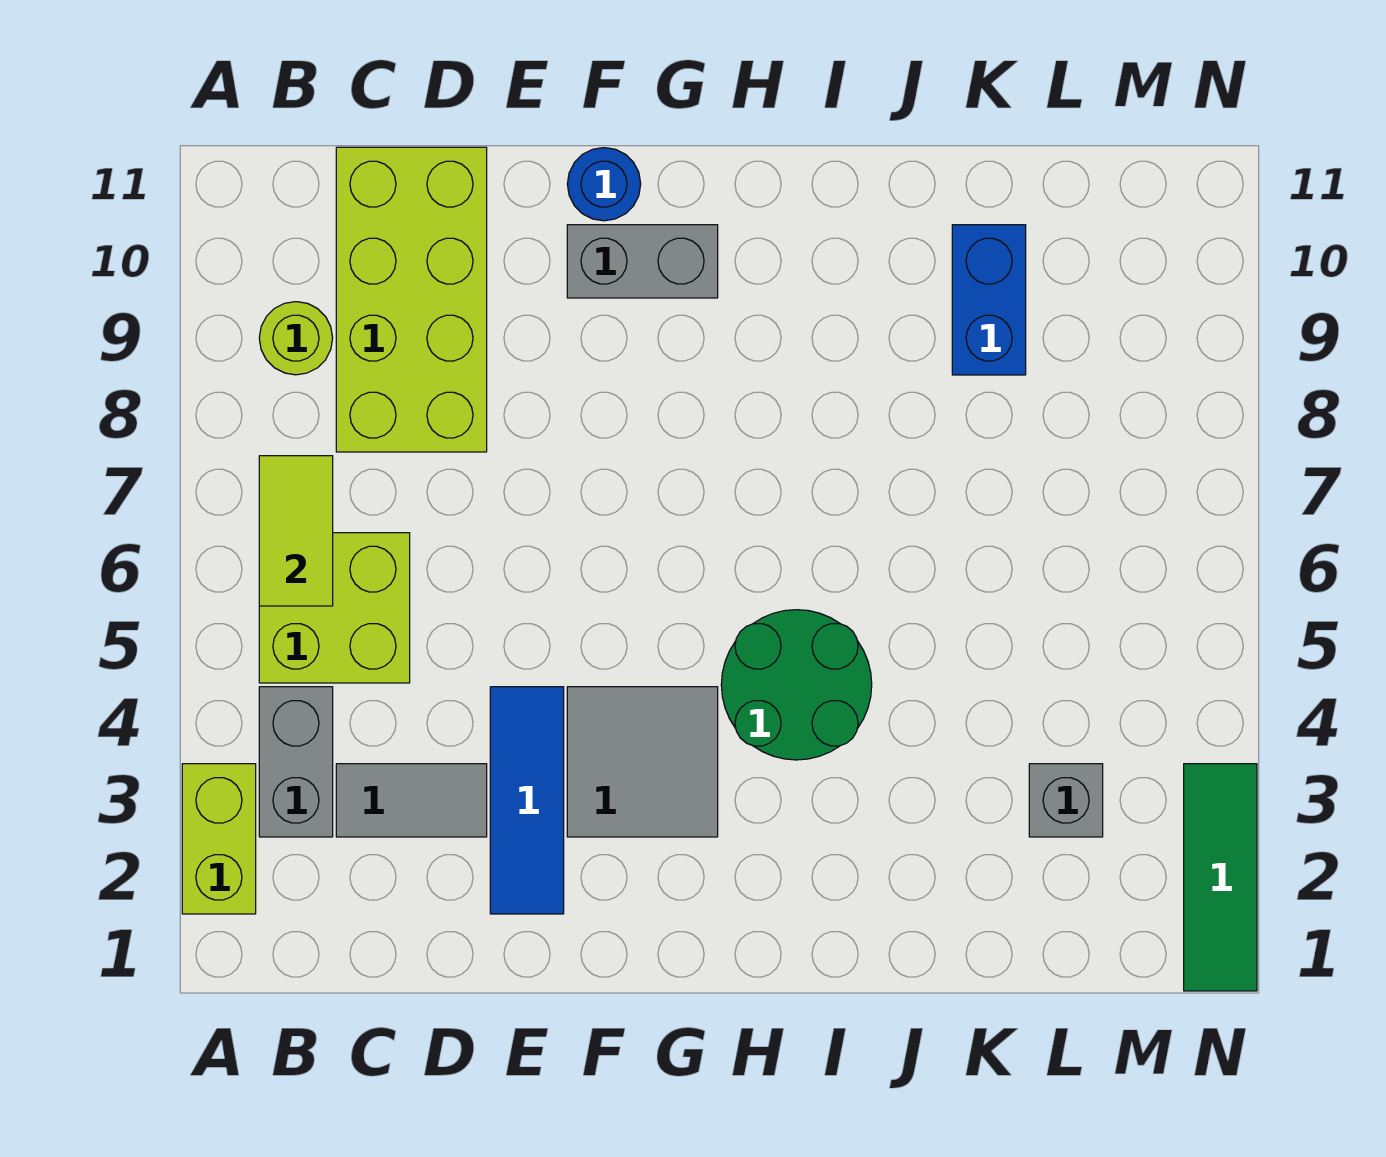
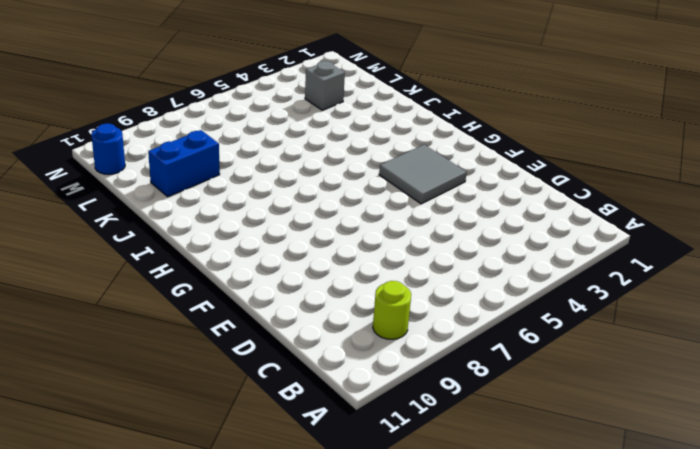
blue 1x1 round brick [91,123,125,175] -> blue 1x1 round brick moved to [567,148,641,221]
none -> lime 1x2 brick [182,764,256,914]
none -> grey 1x2 brick [259,687,333,837]
none -> lime 2x2 brick [259,533,410,683]

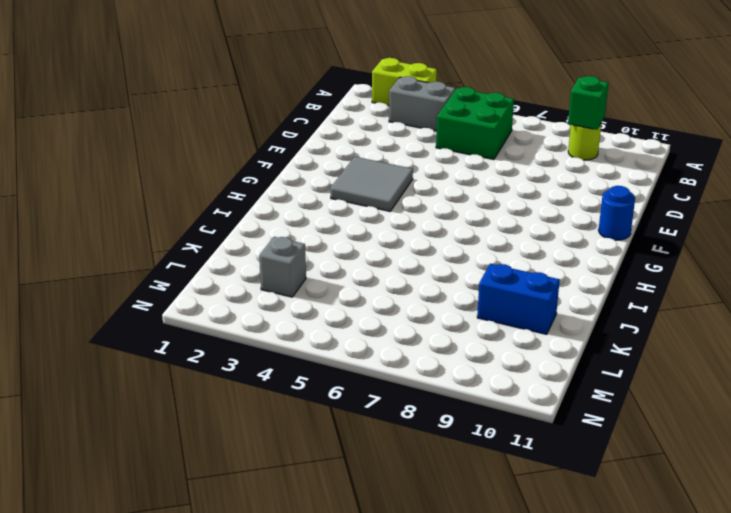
green 2x2 brick [436,87,514,160] -> lime 2x2 brick [259,533,410,683]
green 1x1 brick [568,76,608,130] -> none
none -> grey 1x2 tile [336,764,487,837]
none -> lime 2x4 brick [336,147,487,452]
none -> blue 1x3 tile [490,687,564,914]

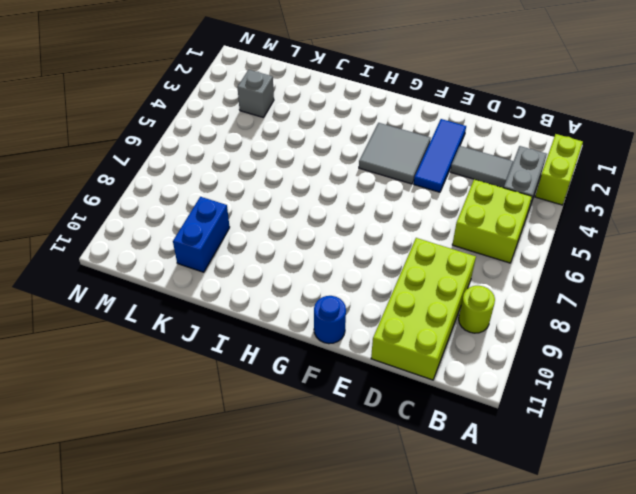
none -> grey 1x2 brick [567,225,718,298]
none -> green 2x2 round brick [721,610,872,760]
none -> green 1x3 tile [1184,764,1257,991]

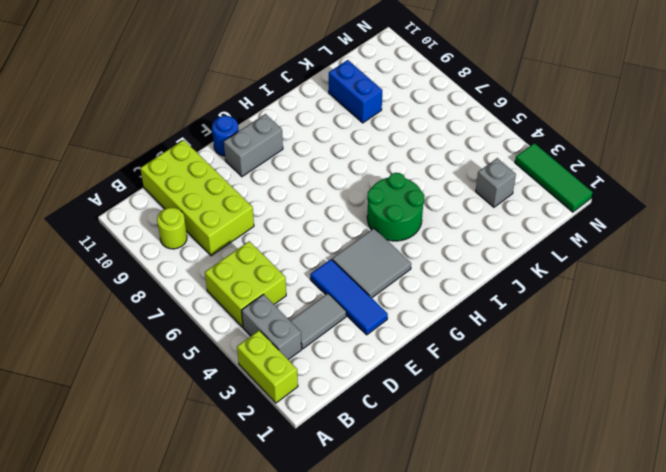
none -> lime 1x2 tile [259,456,333,606]

